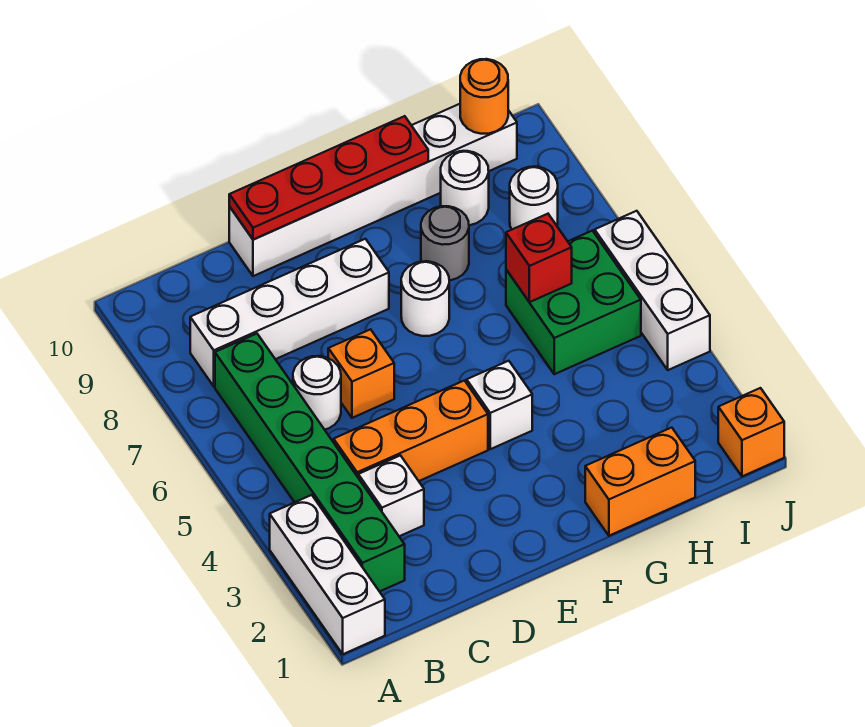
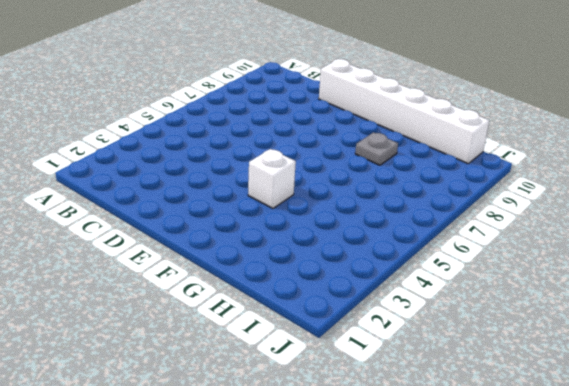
grey 1x1 plate [355,132,398,165] -> grey 1x1 round brick [421,206,469,281]
none -> white 1x3 brick [270,495,385,654]
none -> green 1x6 brick [215,334,405,592]
none -> white 1x4 brick [190,239,389,386]

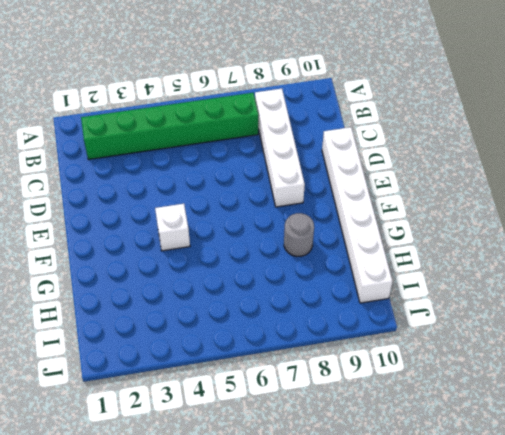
none -> white 1x3 brick [270,495,385,654]
none -> white 1x1 brick [358,455,424,536]
none -> orange 1x3 brick [334,381,488,481]

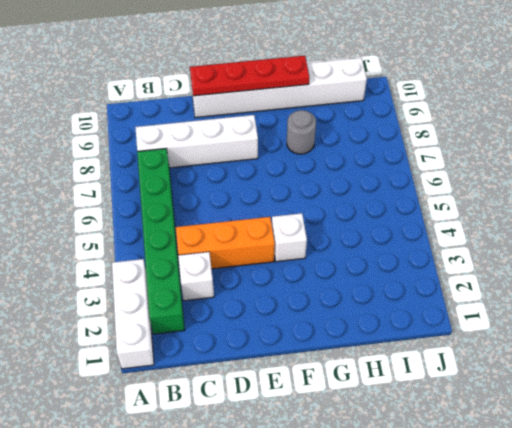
none -> white 1x1 round brick [293,356,341,430]
none -> orange 1x1 brick [328,329,394,418]
none -> white 1x1 round brick [401,261,449,336]

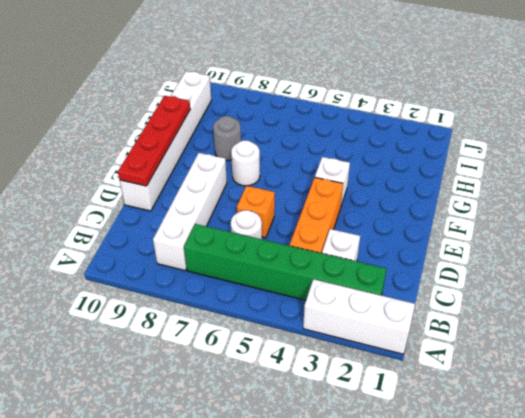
none -> orange 1x2 brick [585,428,695,536]
none -> green 2x2 brick [506,231,641,374]
none -> white 1x1 round brick [441,151,489,225]

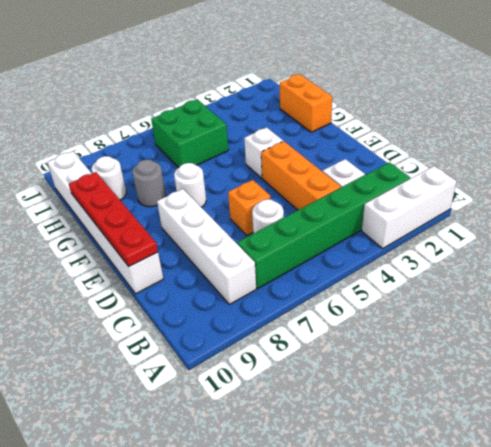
none -> white 1x1 round brick [510,167,558,229]
none -> orange 1x1 brick [718,388,784,476]
none -> white 1x3 brick [595,211,710,370]

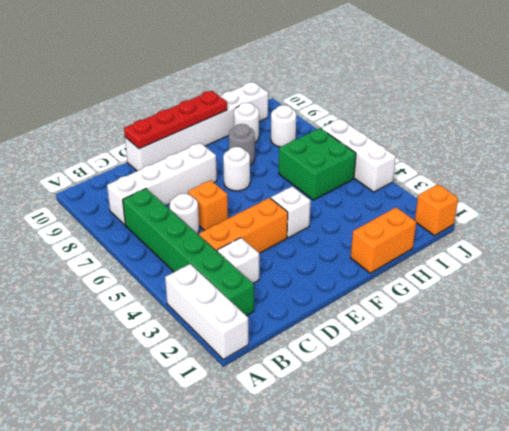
none -> red 1x1 brick [506,214,572,302]
none -> orange 1x1 round brick [460,59,508,134]

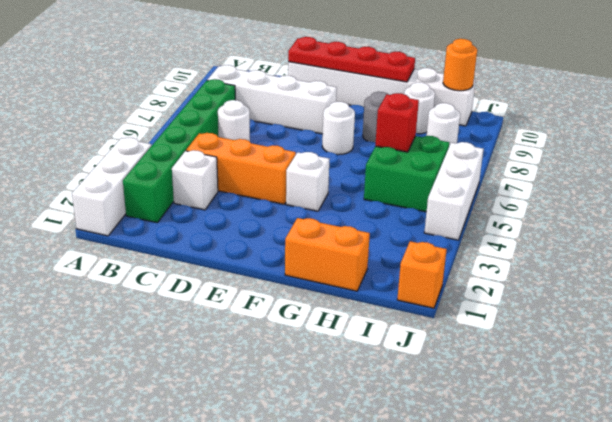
none -> orange 1x1 brick [328,329,394,418]

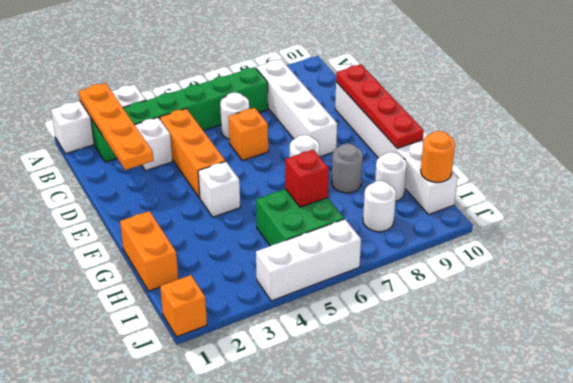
orange 1x4 plate [79,83,154,170] -> none

